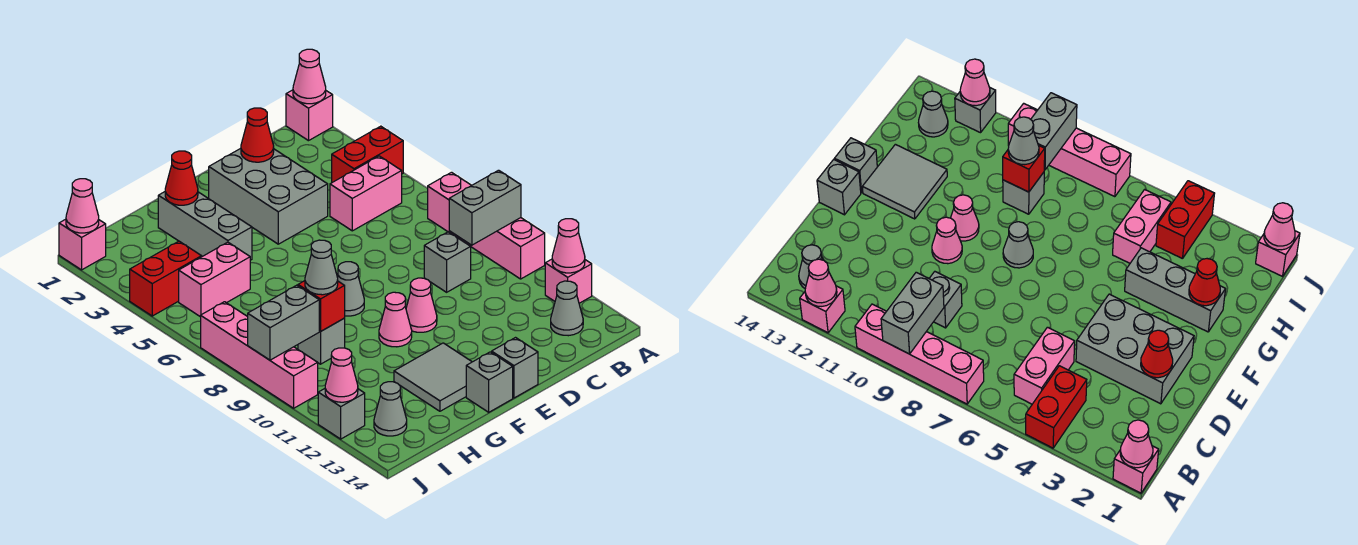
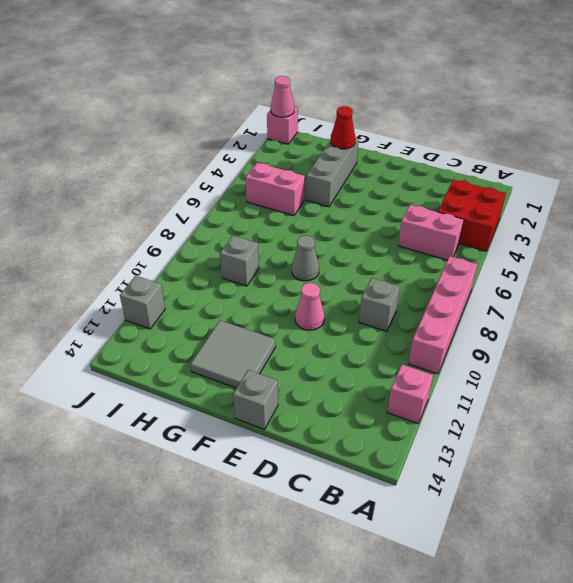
red 2x2 brick [438,180,506,251] -> red 1x2 brick [332,126,403,182]
none -> pink 1x1 brick [286,90,333,141]
none -> grey 1x1 cone [551,281,583,336]
none -> grey 2x3 brick [209,148,328,244]
none -> pink 1x1 cone [379,292,412,347]

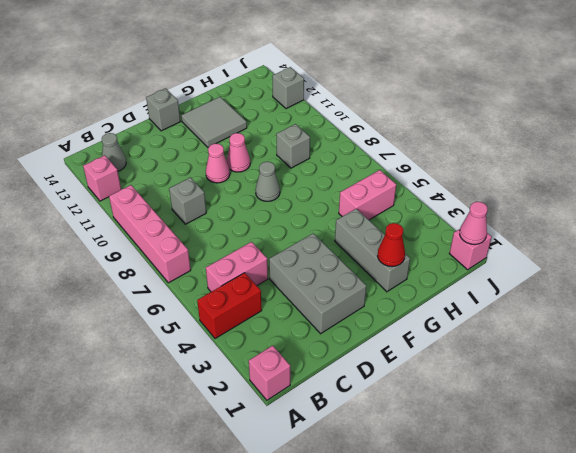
none -> grey 1x1 brick [466,352,513,412]
none -> red 1x2 brick [130,241,201,316]
none -> grey 1x1 cone [374,382,407,436]
none -> pink 1x4 brick [201,302,318,408]

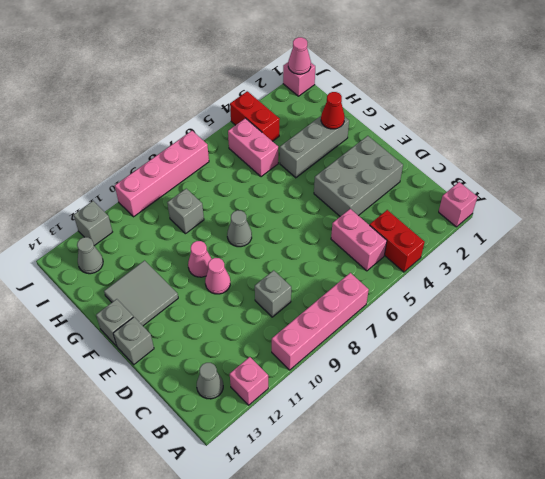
none -> pink 1x1 cone [293,49,326,104]
none -> grey 1x2 brick [449,170,521,245]
none -> pink 1x1 cone [552,219,585,273]
none -> red 1x1 cone [241,108,274,162]

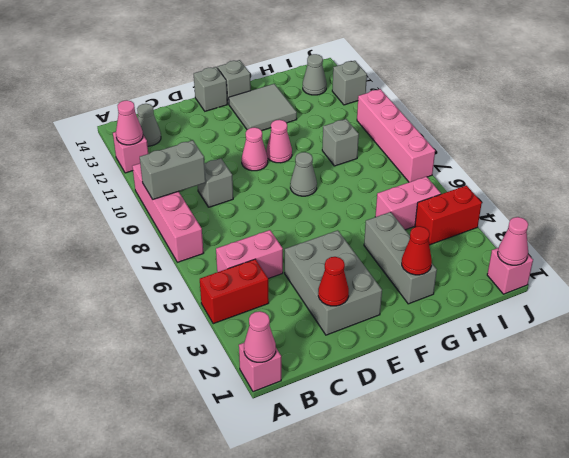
none -> red 1x1 brick [298,281,345,332]
none -> grey 1x2 brick [248,285,319,360]
none -> pink 1x1 cone [325,348,358,402]
none -> grey 1x1 cone [305,240,338,295]

